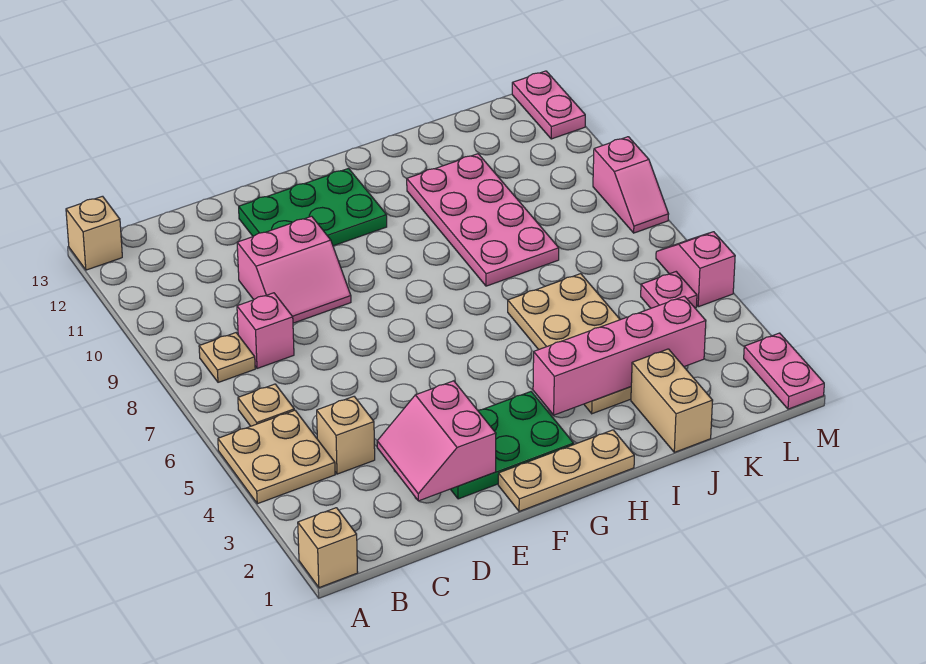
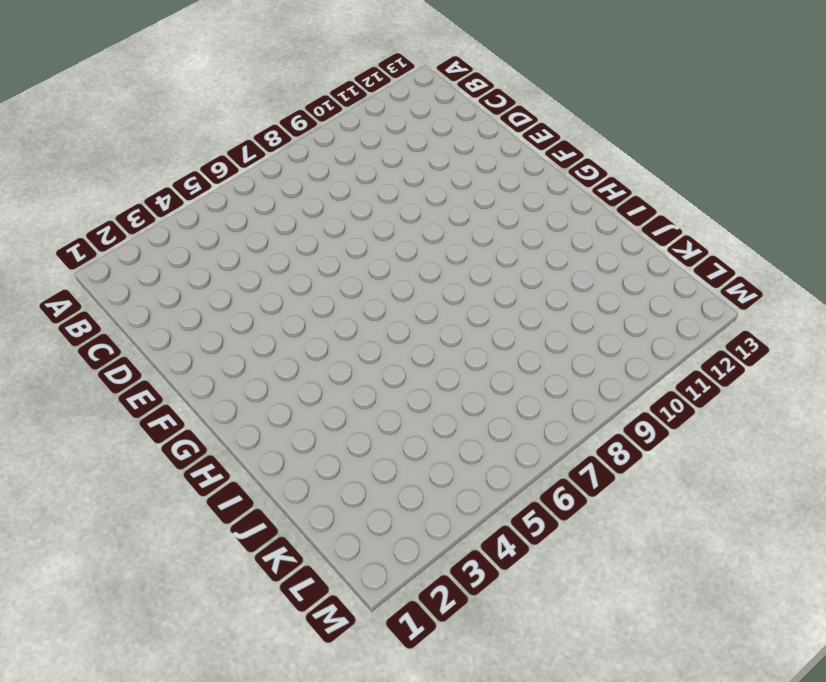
none -> tan 1x1 brick [298,508,358,588]
none -> tan 2x2 plate [218,410,335,504]
none -> tan 1x1 brick [66,196,122,270]

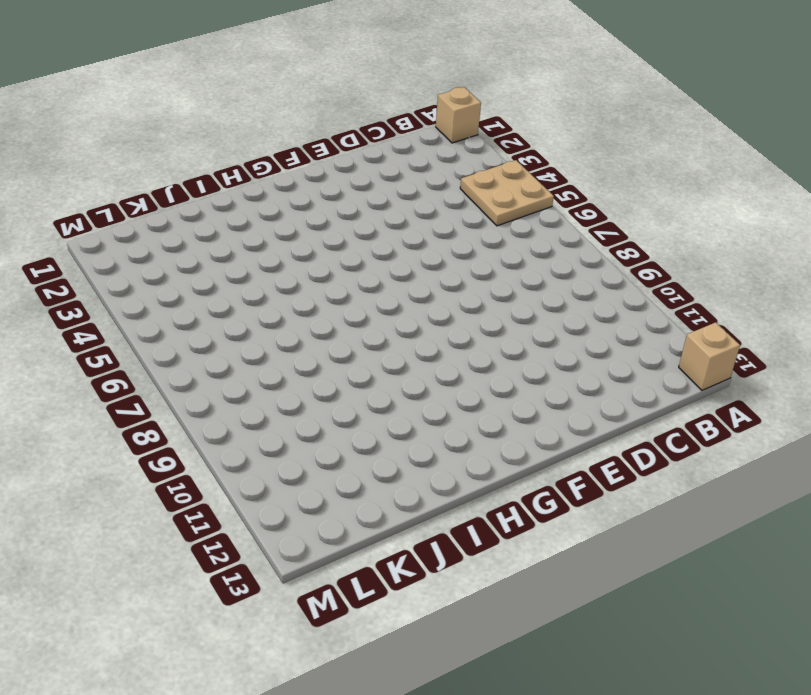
none -> tan 1x1 plate [238,384,294,426]
none -> tan 1x1 plate [199,333,255,382]
none -> tan 1x1 brick [317,397,375,474]

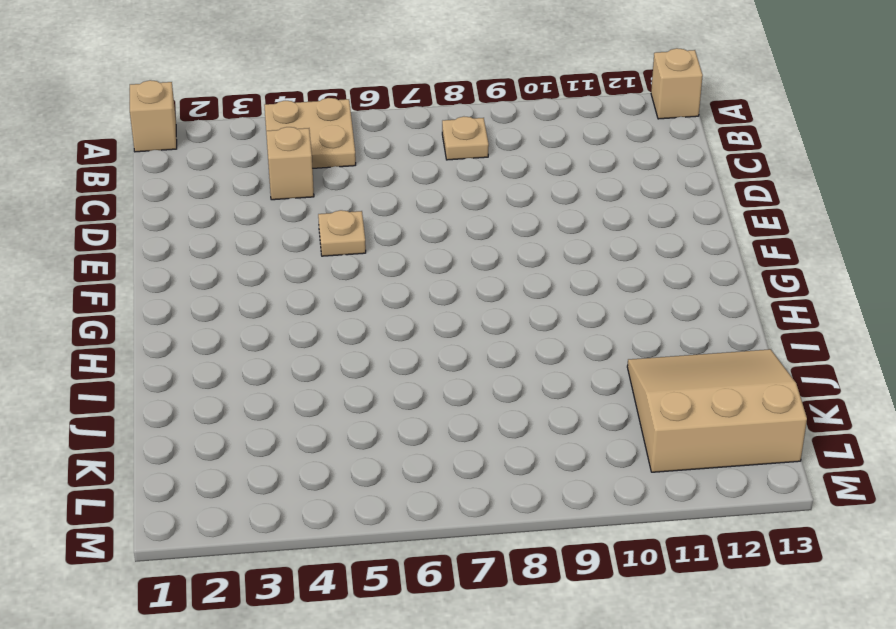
tan 1x1 plate [318,210,366,256] -> tan 1x1 plate moved to [238,384,294,426]
tan 3x3 slope [627,349,807,472] -> pink 2x4 plate [407,154,559,286]
none -> pink 1x1 brick [237,293,294,368]
none -> pink 2x2 slope [237,216,351,323]
none -> green 2x3 plate [451,392,574,499]

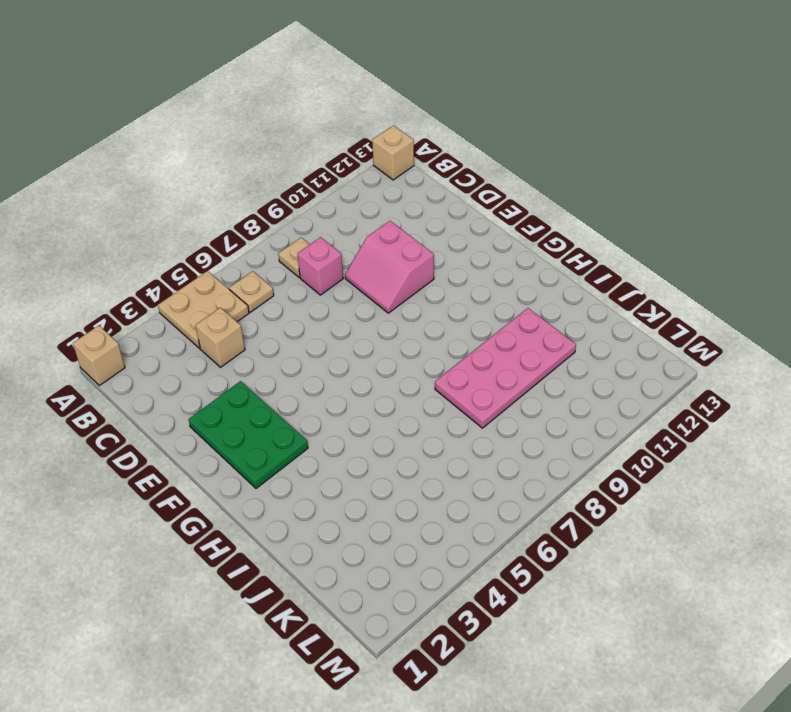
none -> green 2x3 plate [239,168,387,246]
none -> tan 1x3 plate [498,430,634,511]
none -> tan 2x4 plate [508,274,631,414]

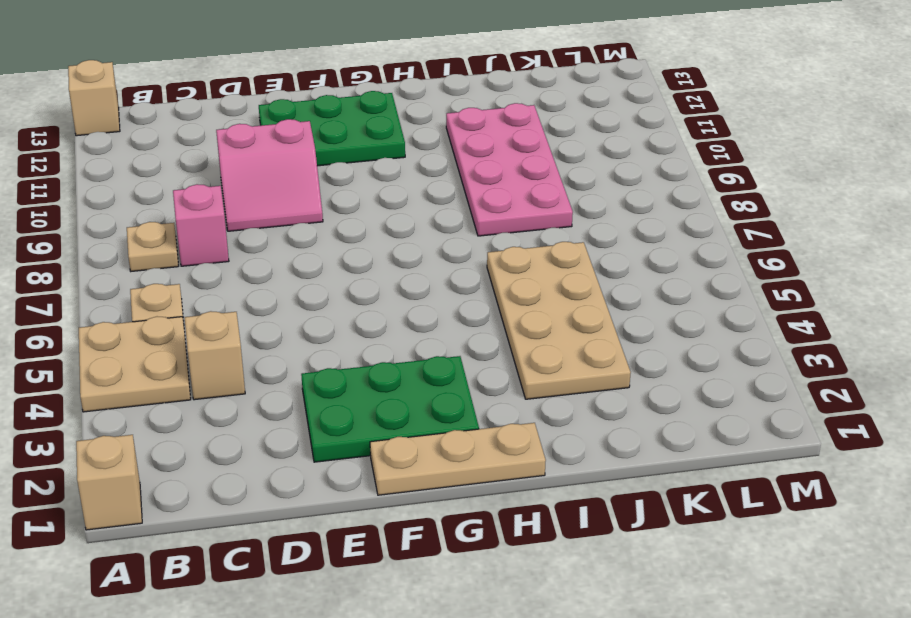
none -> tan 1x2 brick [631,349,713,452]
none -> pink 1x1 plate [641,272,697,308]
none -> pink 1x2 plate [744,333,824,409]

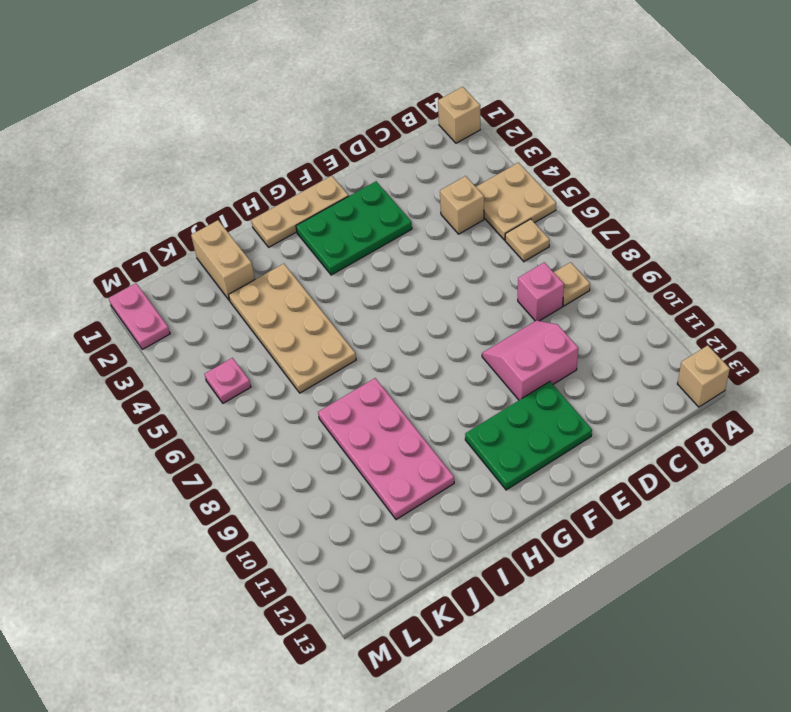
none -> pink 1x2 slope [656,232,735,307]
none -> pink 1x2 slope [593,137,669,233]
none -> pink 1x2 plate [512,71,585,139]

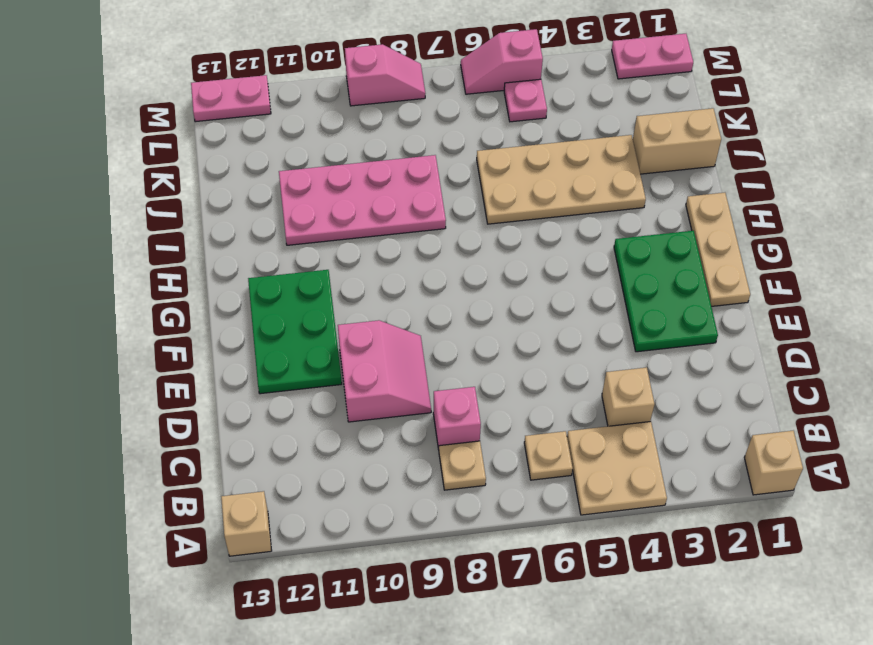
none -> pink 2x2 slope [377,381,496,501]
none -> pink 1x4 brick [533,296,706,415]

